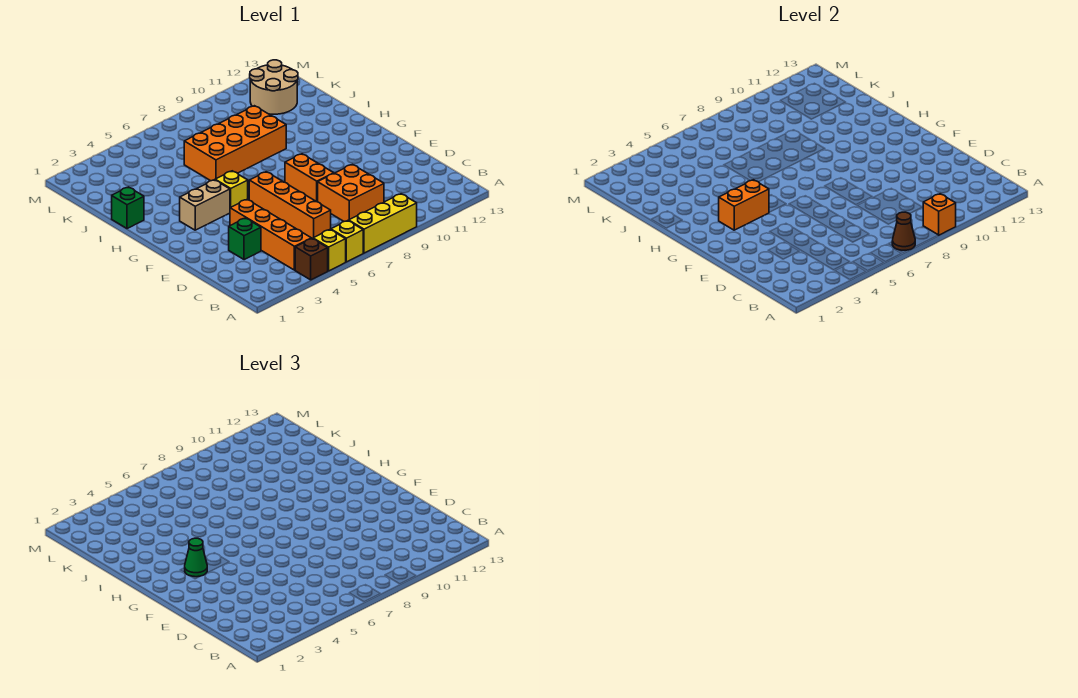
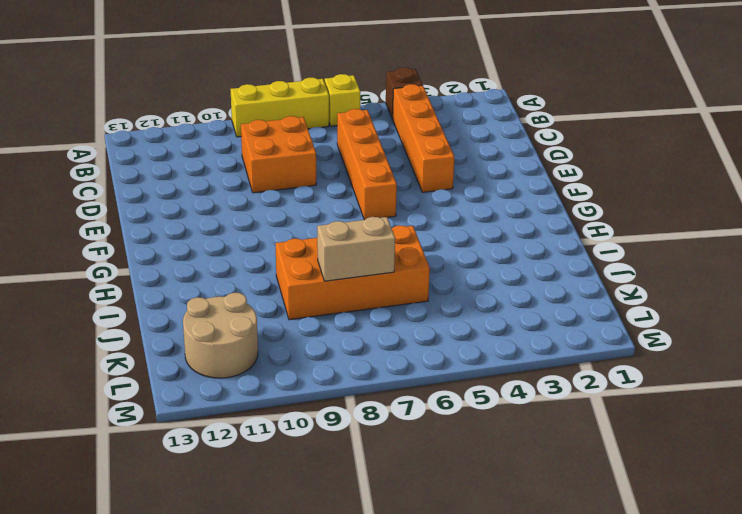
tan 1x2 brick [317,217,395,281] -> tan 1x2 brick moved to [180,180,230,230]
none -> yellow 1x1 brick [313,230,346,271]
none -> green 1x1 brick [229,218,261,260]
none -> orange 1x2 brick [285,154,334,202]

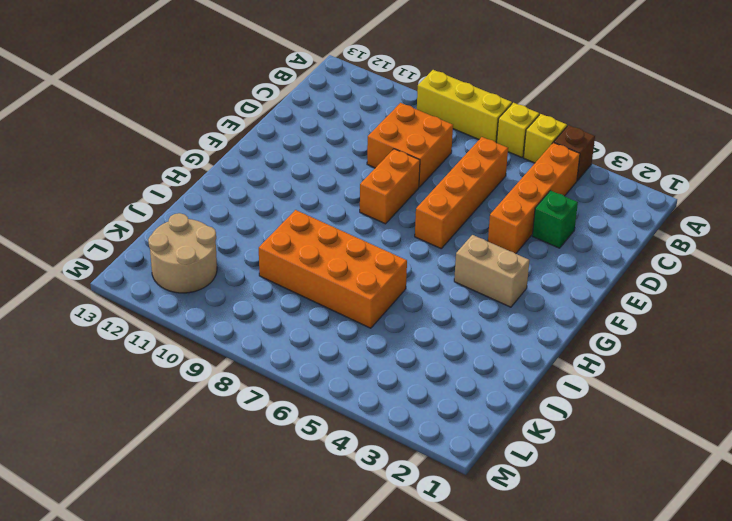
none -> yellow 1x1 brick [215,171,248,208]
none -> green 1x1 brick [112,187,144,229]
none -> brown 1x1 cone [892,212,915,250]

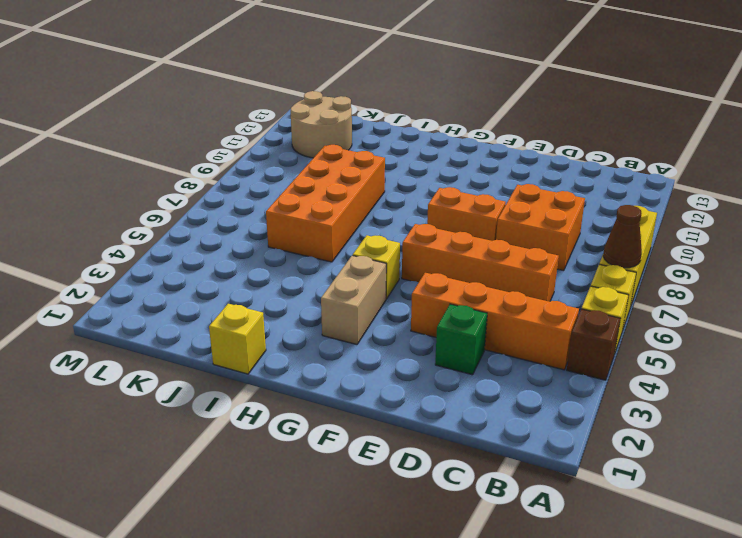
yellow 1x1 brick [209,304,266,374] -> green 1x1 brick [112,187,144,229]
none -> orange 1x1 brick [923,194,956,235]
none -> orange 1x2 brick [719,180,769,230]
none -> green 1x1 cone [185,538,207,577]

